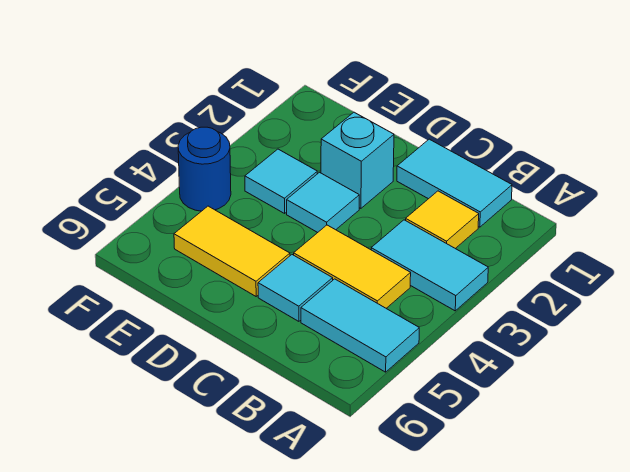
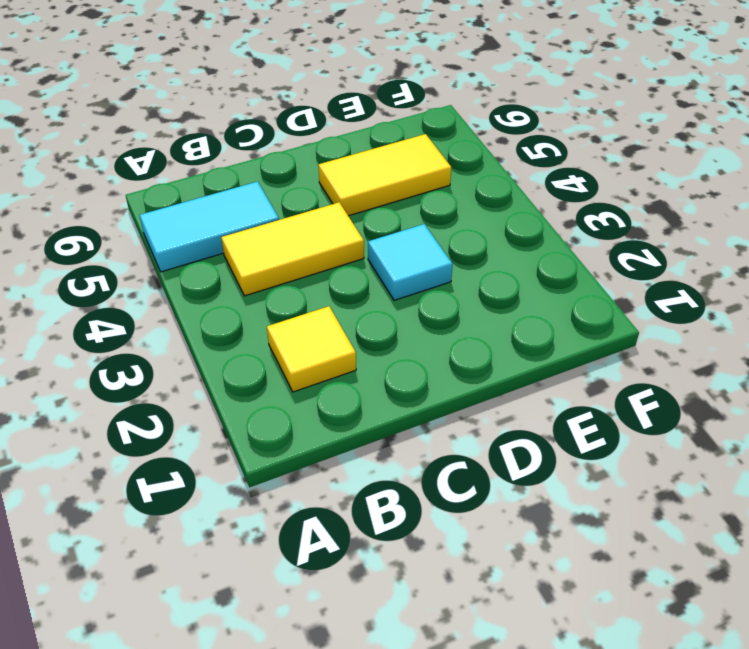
none -> cyan 1x2 tile [371,220,488,311]
none -> cyan 1x2 tile [397,139,512,227]

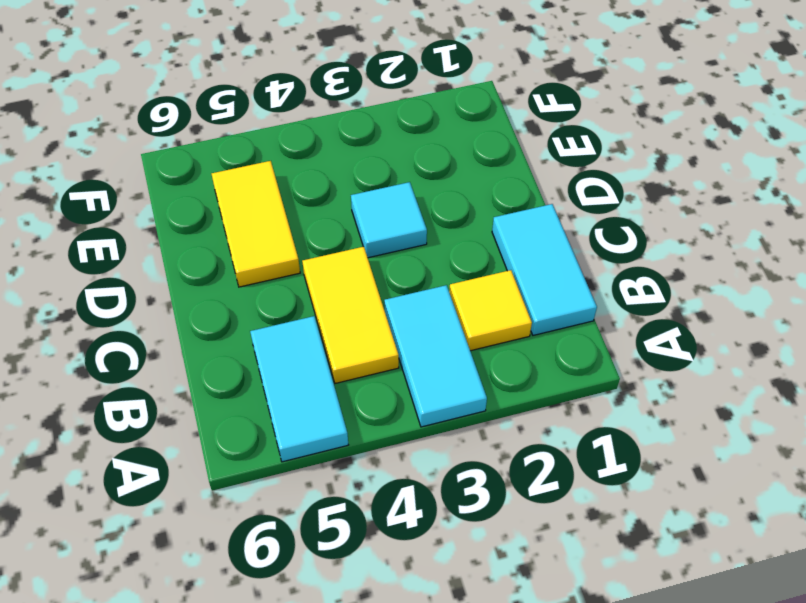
none -> cyan 1x1 tile [258,255,333,321]
none -> cyan 1x1 brick [321,112,394,208]

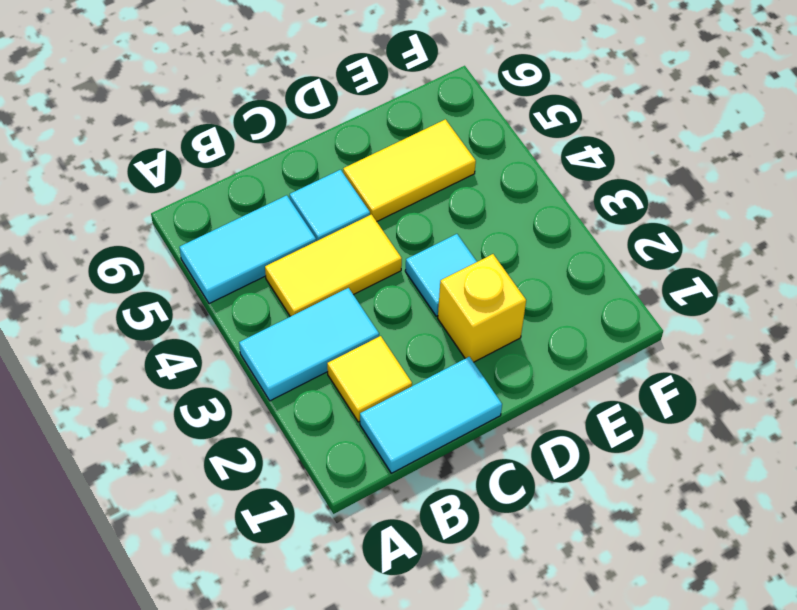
yellow 1x1 brick [438,254,526,362] -> cyan 1x1 brick [321,112,394,208]
none -> cyan 1x1 tile [245,149,317,213]
none -> blue 1x1 round brick [178,127,231,211]

